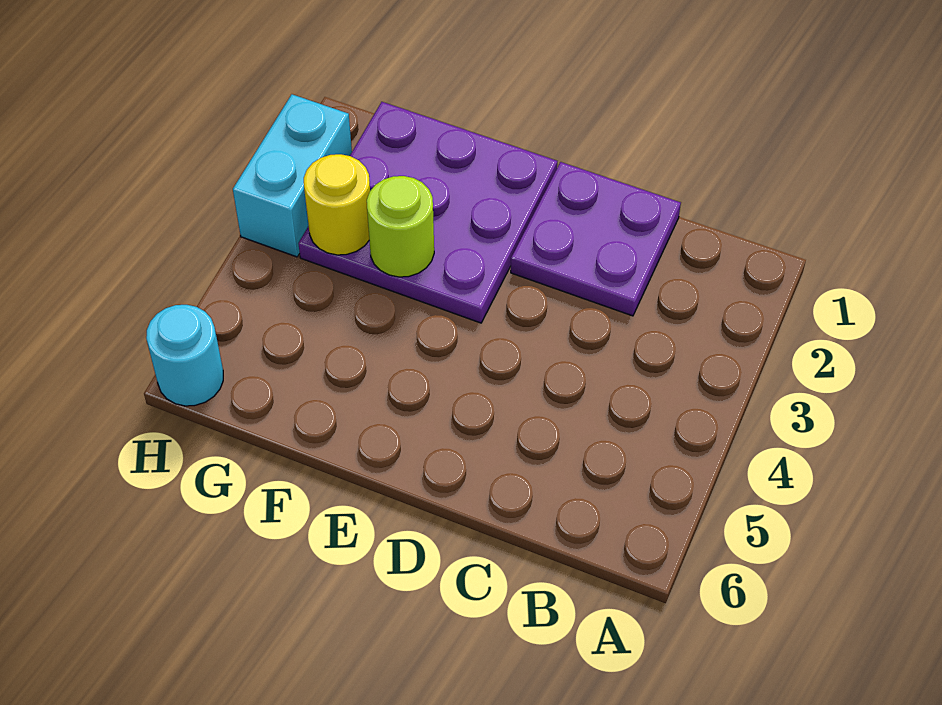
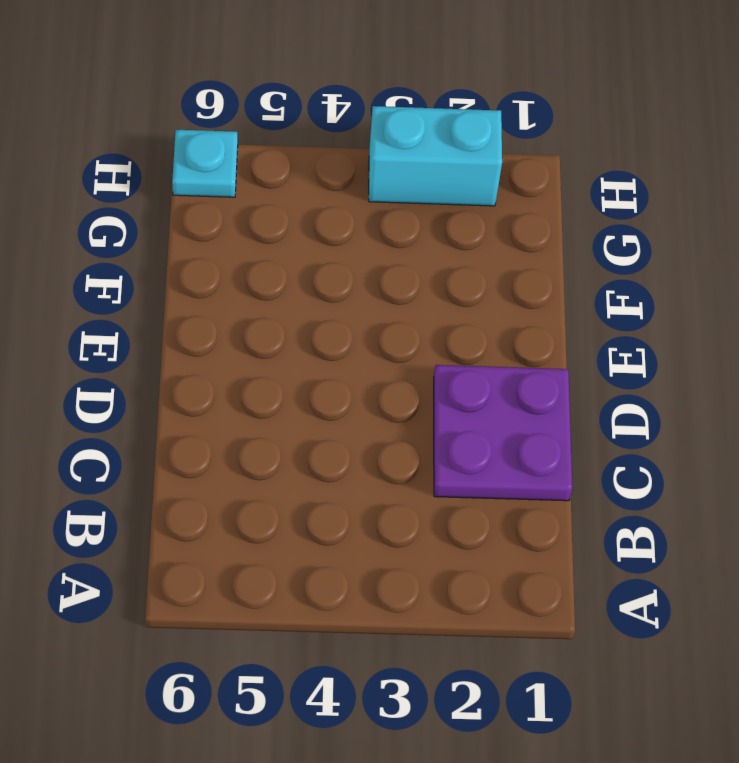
cyan 1x1 plate [172,130,238,197] -> cyan 1x1 round brick [146,305,223,406]
none -> purple 3x3 plate [298,102,557,323]
none -> lime 1x1 round brick [367,176,434,277]

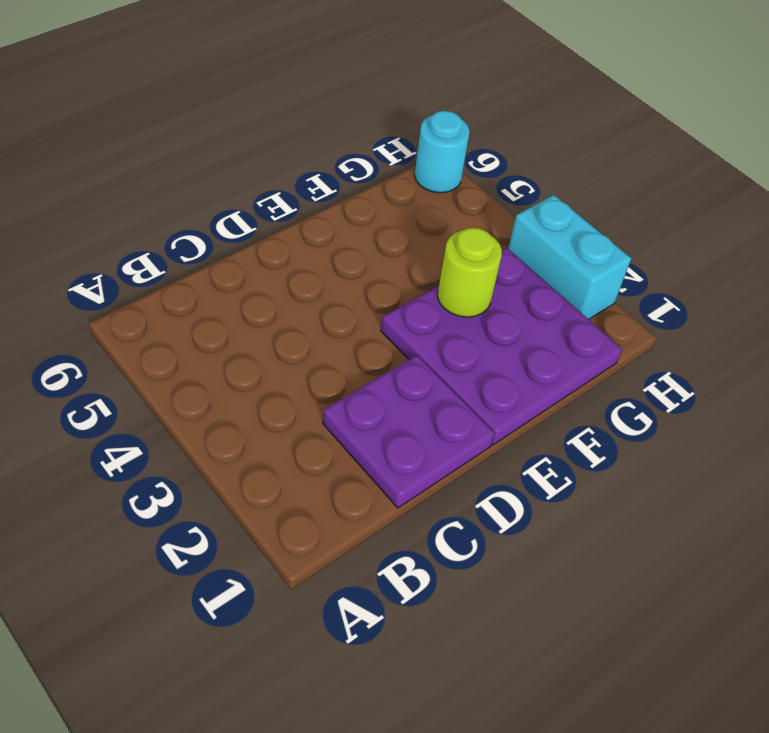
none -> yellow 1x1 round brick [304,154,370,255]

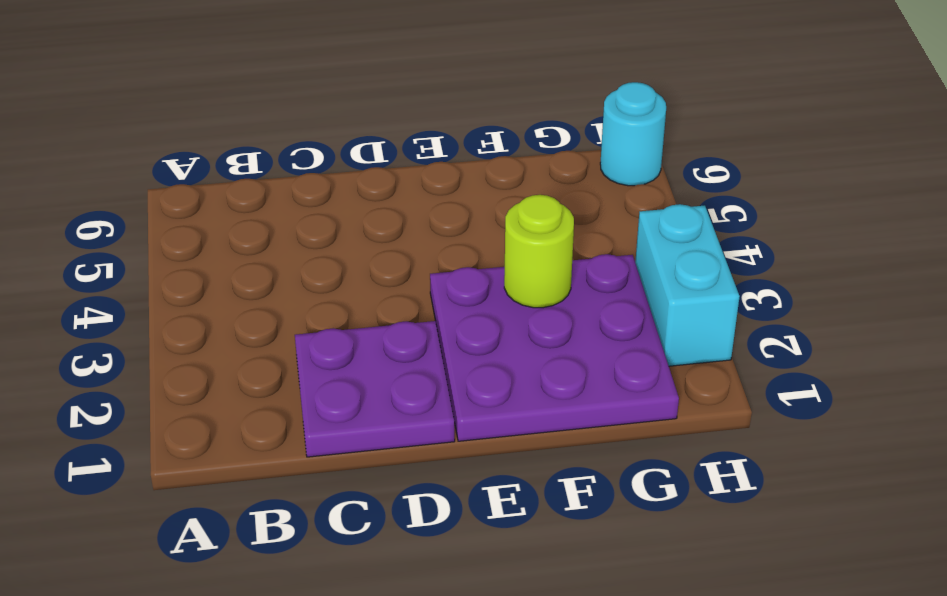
none -> yellow 1x1 round brick [304,154,370,255]

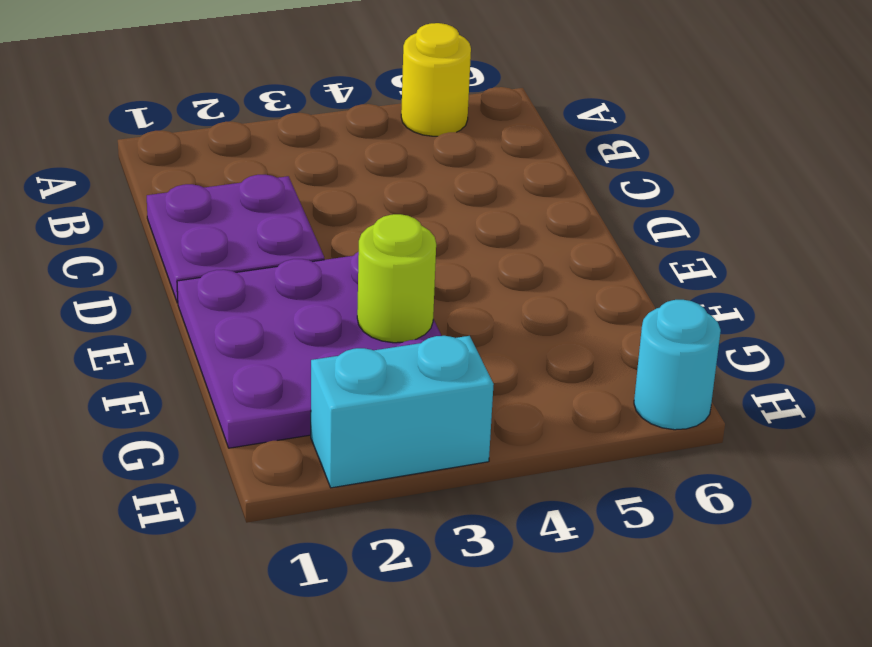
yellow 1x1 round brick [401,23,471,136] -> yellow 1x1 round brick moved to [304,154,370,255]

